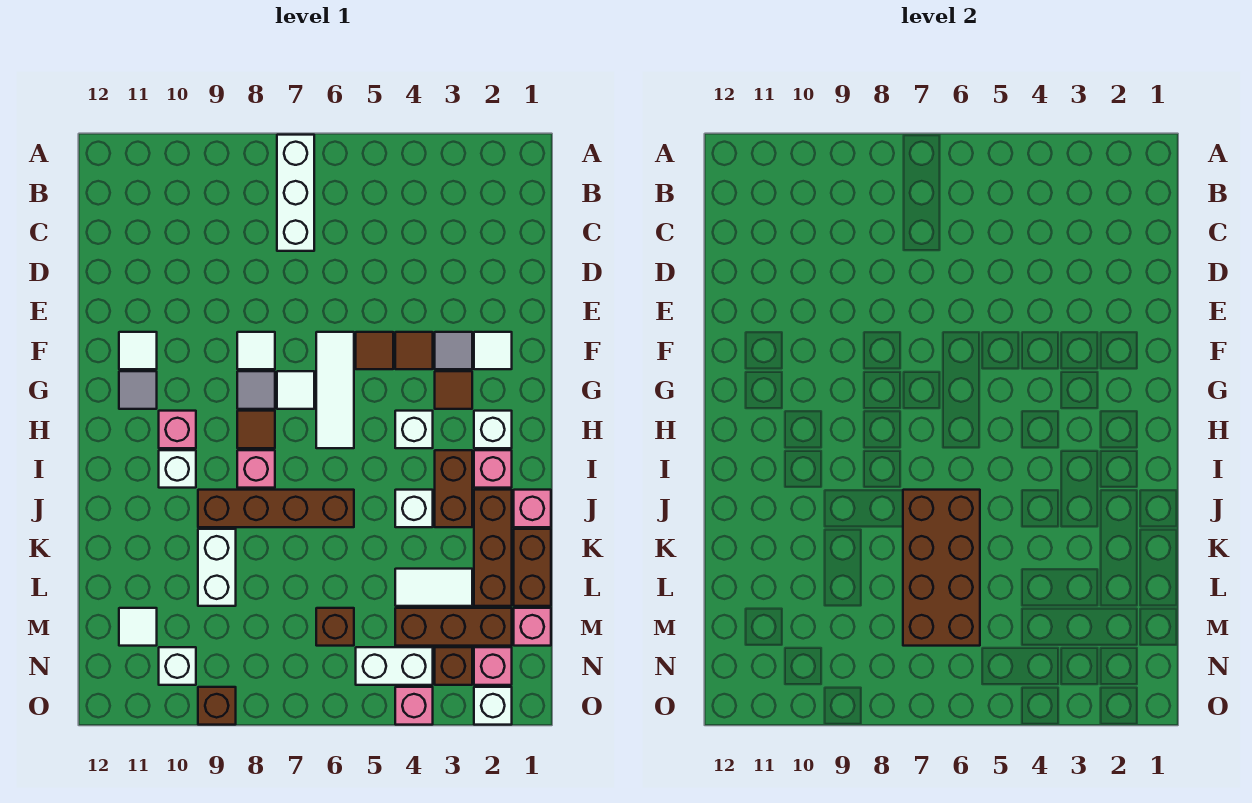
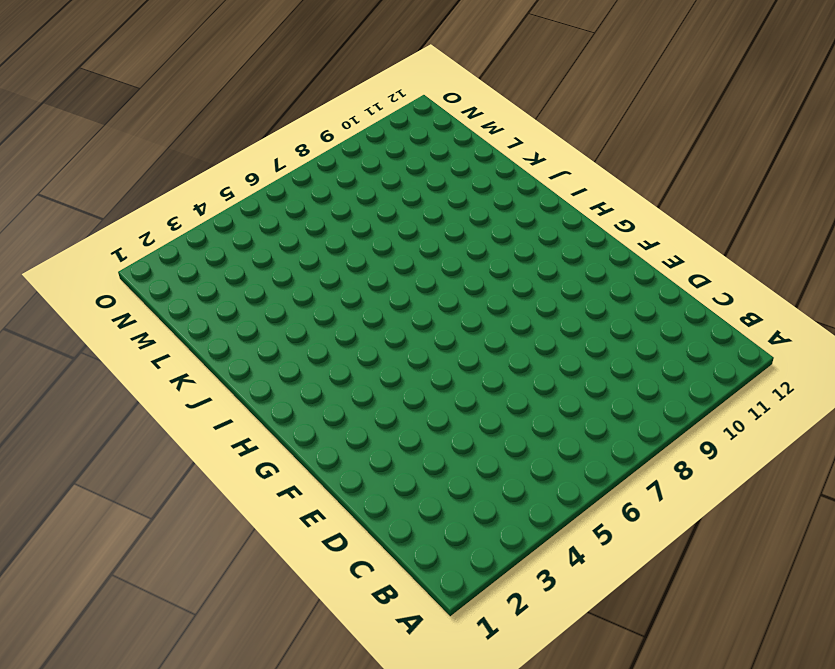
none -> white 1x3 brick [277,135,314,251]
none -> white 1x1 tile [474,332,512,369]
none -> grey 1x1 tile [435,332,472,369]
none -> brown 1x1 tile [395,332,433,369]

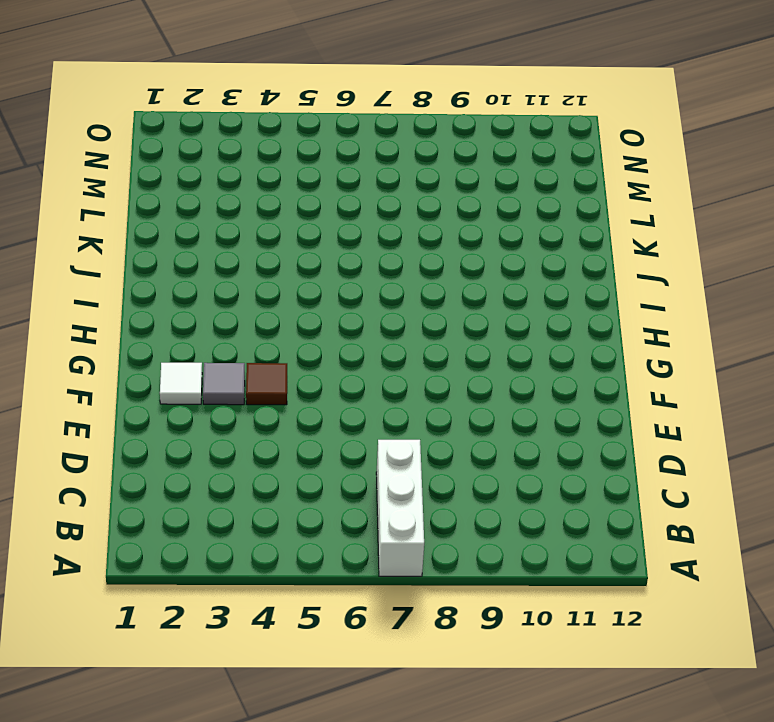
none -> brown 1x1 tile [356,332,393,369]
none -> white 1x3 tile [316,332,354,448]
none -> white 1x1 tile [237,332,275,369]
none -> white 1x1 tile [119,332,157,369]

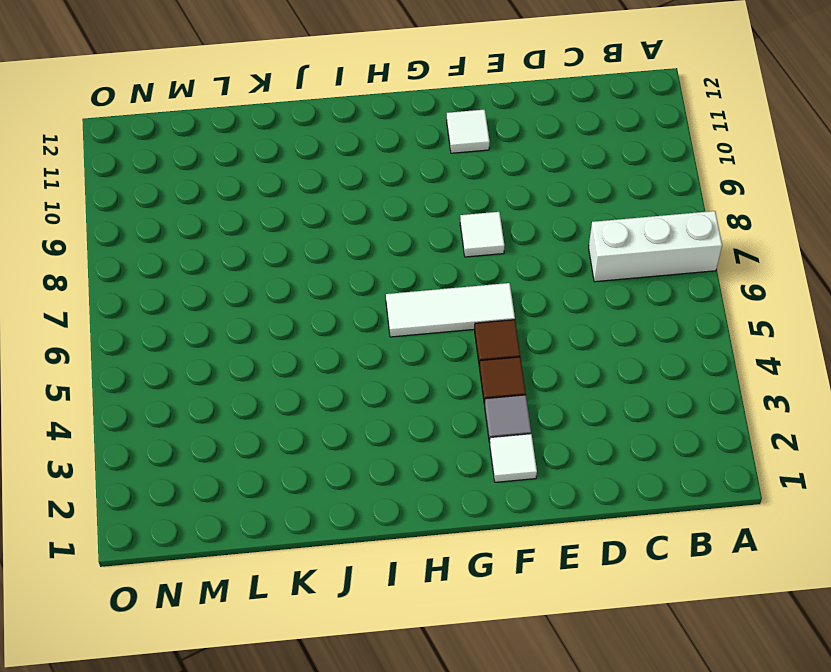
none -> brown 1x1 tile [435,371,472,409]
none -> white 1x1 tile [277,371,314,409]
none -> grey 1x1 tile [237,371,275,409]
none -> grey 1x1 tile [119,371,157,409]

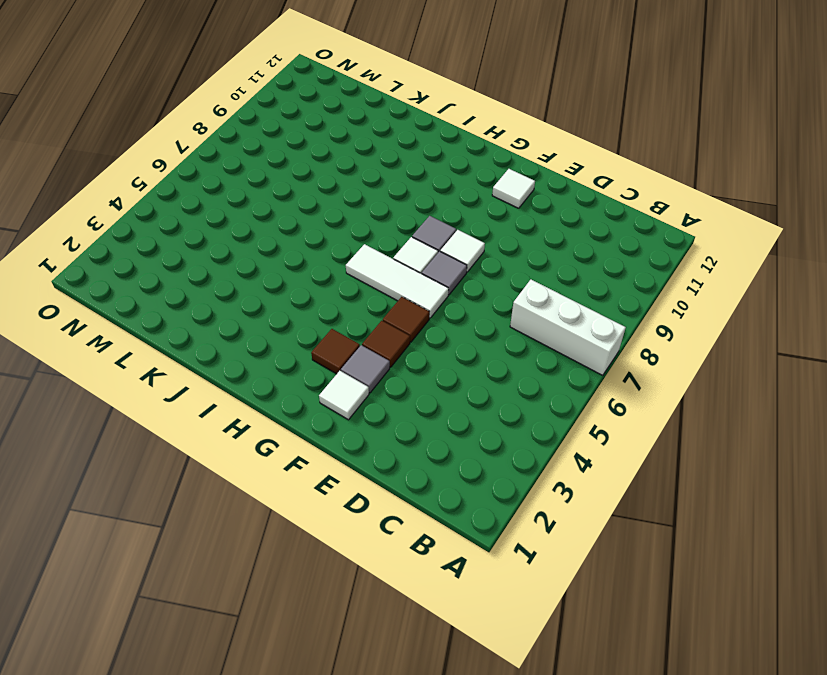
grey 1x1 tile [422,251,467,295] -> grey 1x1 tile moved to [119,371,157,409]
none -> white 1x1 brick [474,411,512,448]
none -> white 1x1 brick [395,411,433,448]
none -> brown 1x1 tile [237,411,275,448]
none -> pink 1x1 brick [159,411,196,448]

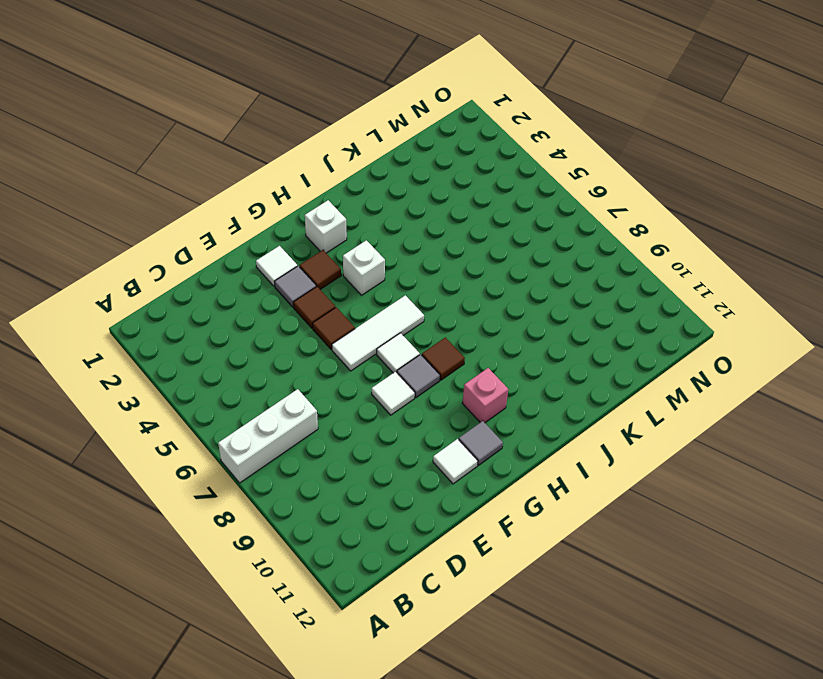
none -> pink 1x1 brick [474,450,512,488]
none -> brown 1x2 brick [435,450,472,527]
none -> pink 1x1 brick [237,450,275,488]
none -> white 1x1 brick [159,450,196,488]

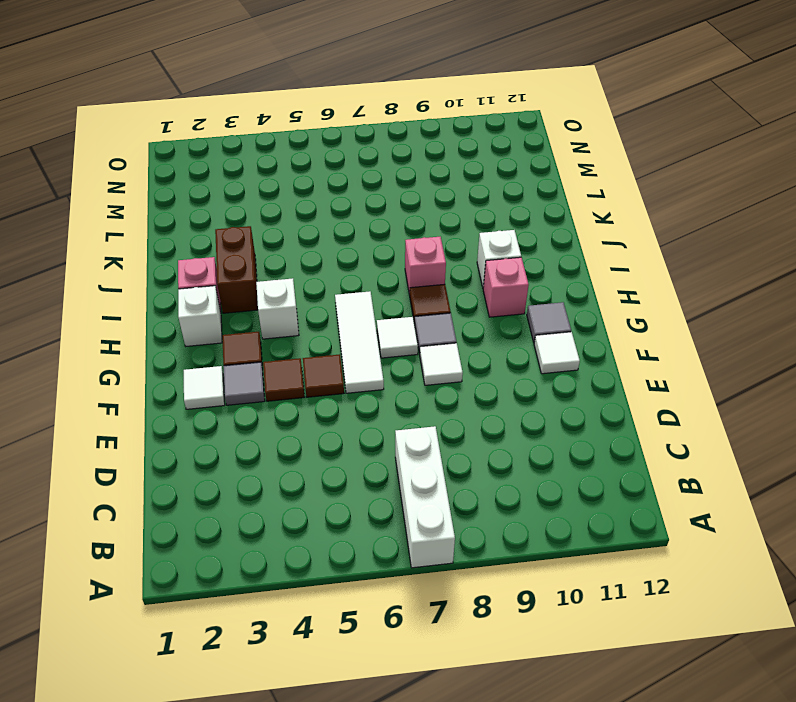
none -> pink 1x1 brick [514,490,551,527]
none -> brown 1x3 brick [474,490,512,606]
none -> white 1x1 brick [395,490,433,527]
none -> brown 1x4 brick [198,490,354,527]

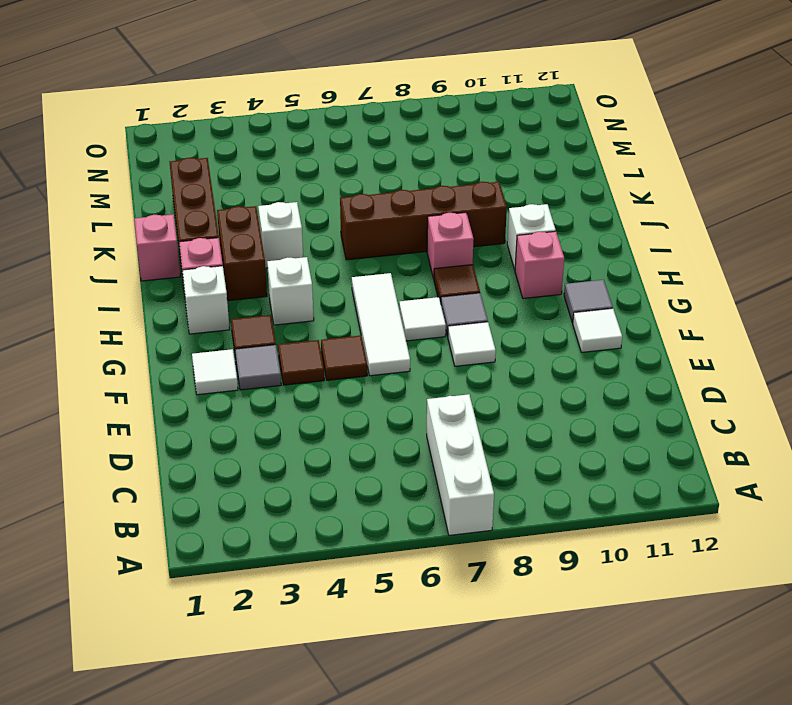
none -> brown 1x2 brick [514,529,551,606]
none -> white 1x2 brick [198,529,236,606]
none -> white 1x2 tile [395,569,472,606]
none -> pink 1x1 brick [514,608,551,646]

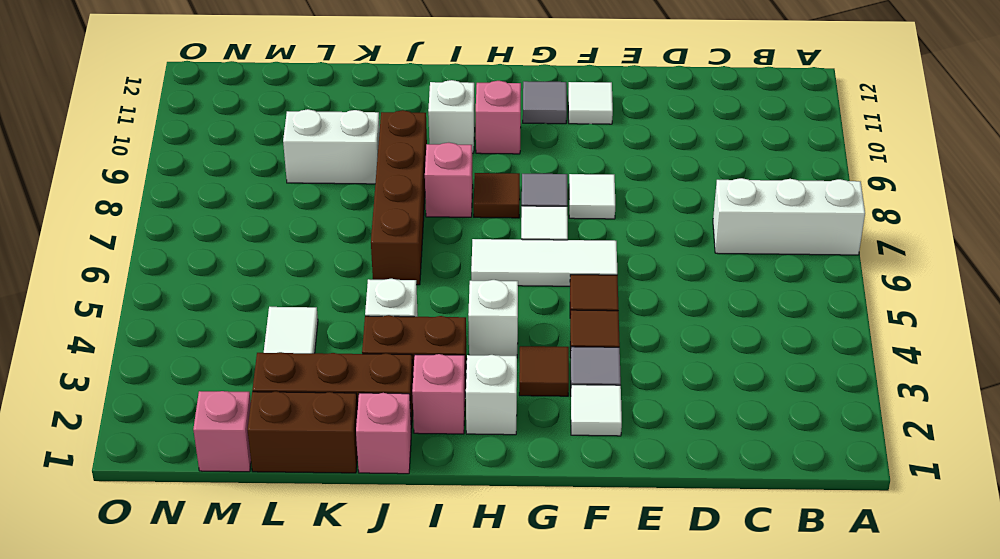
none -> brown 1x3 brick [395,608,512,646]
none -> brown 1x1 brick [316,608,354,646]
none -> white 1x1 tile [119,608,157,646]
none -> pink 1x1 brick [474,647,512,685]

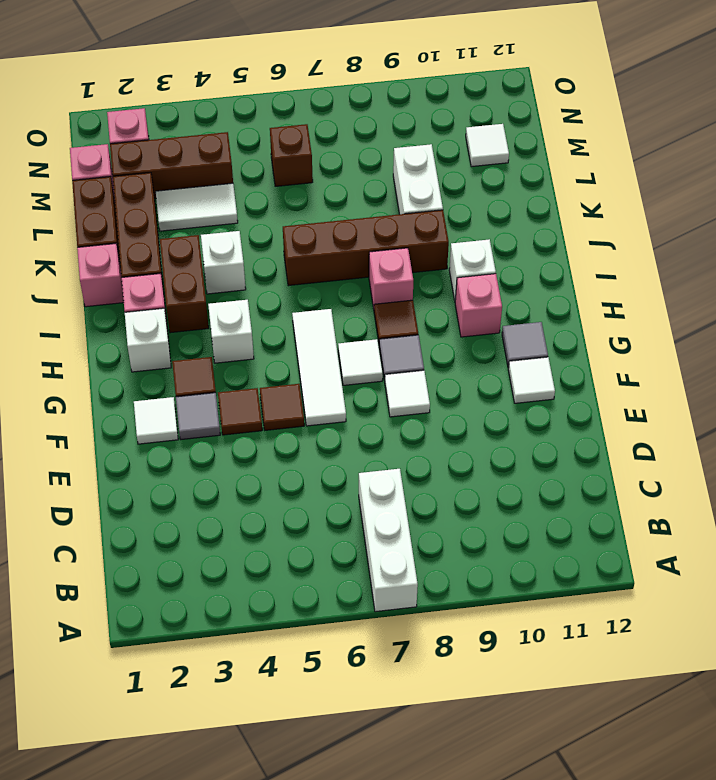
none -> brown 1x1 brick [435,647,472,685]
none -> white 1x2 brick [356,647,433,685]
none -> white 1x1 brick [159,647,196,685]
none -> white 1x1 brick [474,687,512,725]

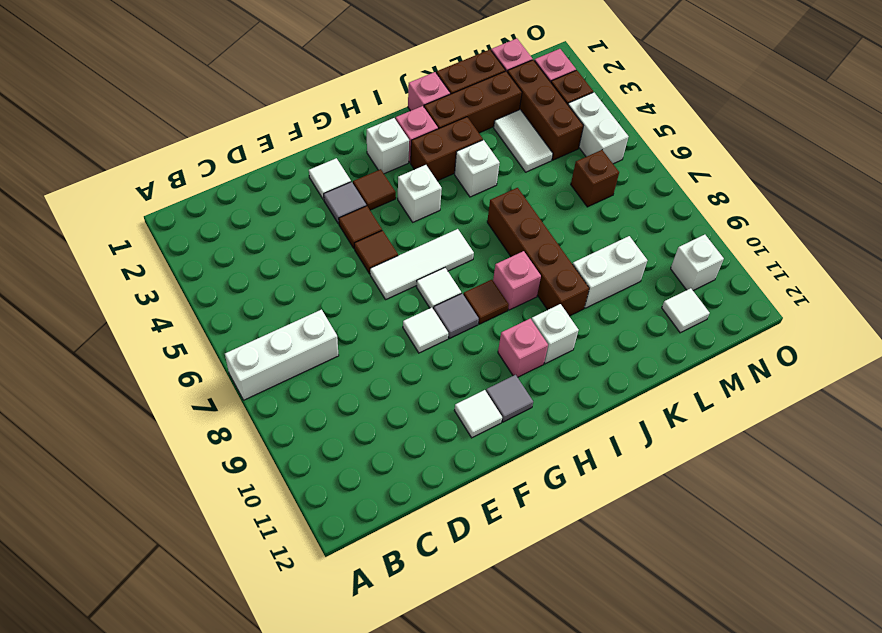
none -> white 1x1 brick [474,687,512,725]
none -> pink 1x1 brick [395,687,433,725]
none -> brown 1x1 brick [198,687,236,725]
none -> brown 2x4 brick [903,490,980,646]

